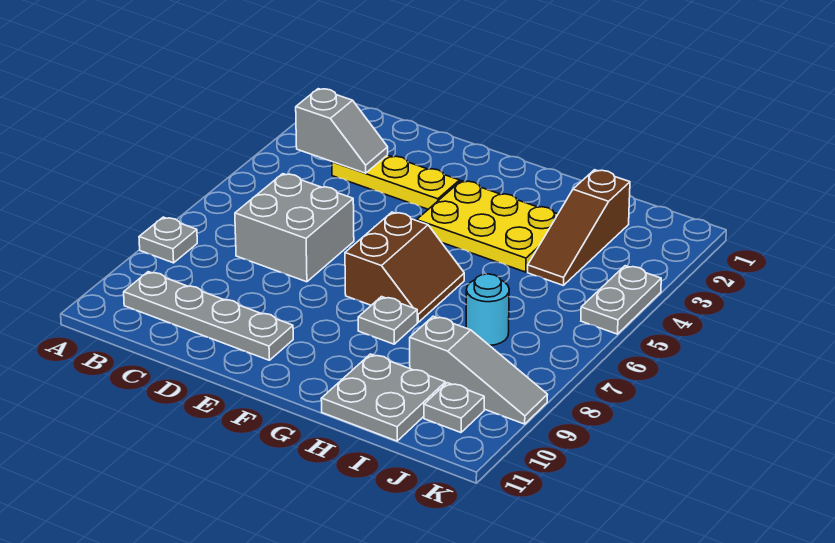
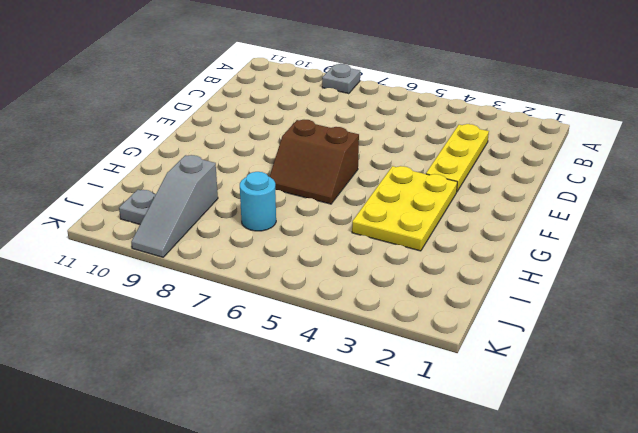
none -> grey 1x4 plate [124,272,293,360]
none -> grey 2x2 brick [235,174,354,282]
none -> grey 1x1 plate [358,297,417,344]

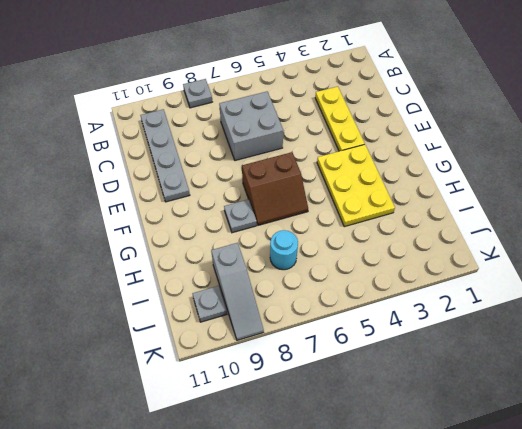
none -> grey 2x2 plate [321,354,445,441]
none -> brown 1x3 slope [528,170,630,285]
none -> grey 1x2 plate [581,266,661,334]

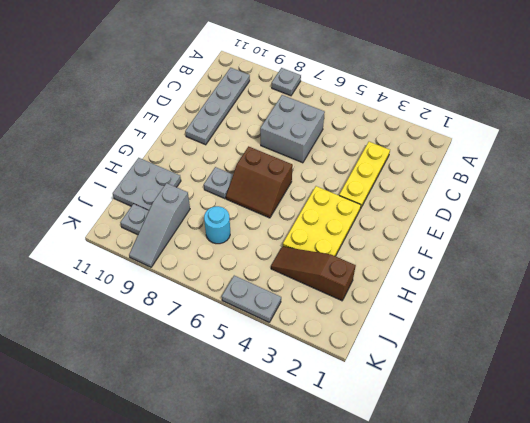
none -> grey 1x2 slope [296,89,388,173]

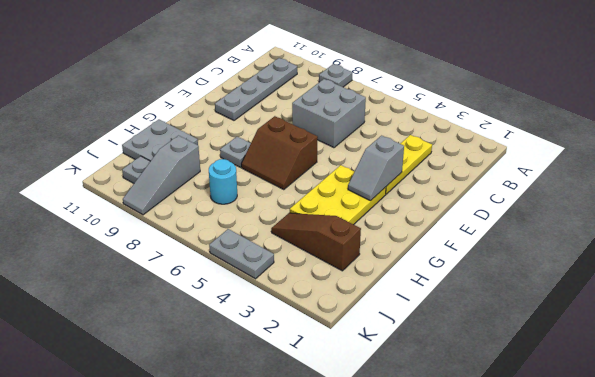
grey 1x2 slope [348,136,404,201] -> grey 1x2 slope moved to [296,89,388,173]

